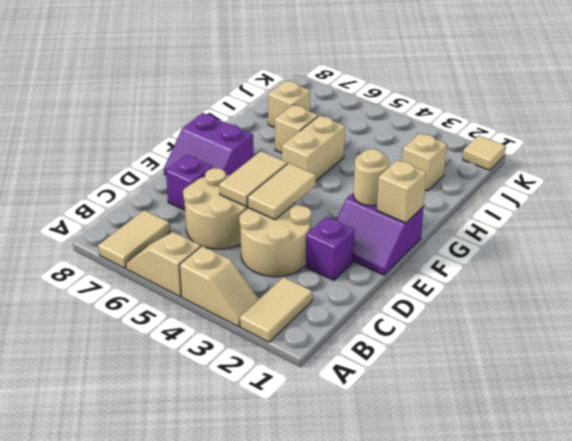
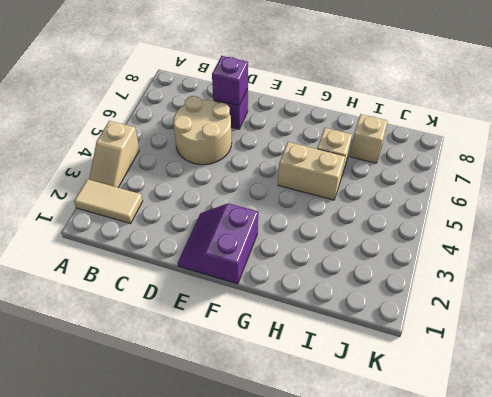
purple 1x1 brick [212,56,248,106] -> purple 1x1 brick moved to [306,217,355,280]
none -> tan 1x2 slope [126,232,201,297]
none -> tan 1x2 tile [98,210,170,268]
none -> tan 2x2 round brick [239,203,312,277]

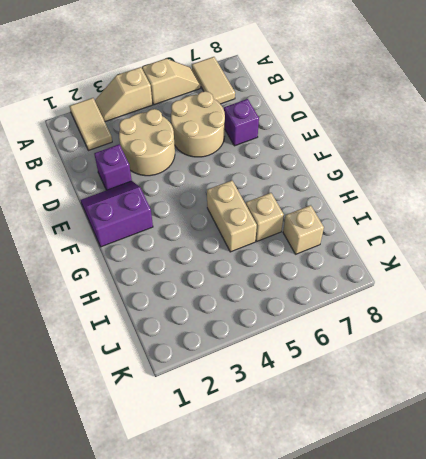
none -> purple 2x2 slope [164,113,254,175]
none -> tan 1x1 brick [402,133,447,191]
none -> tan 1x1 tile [463,135,506,170]

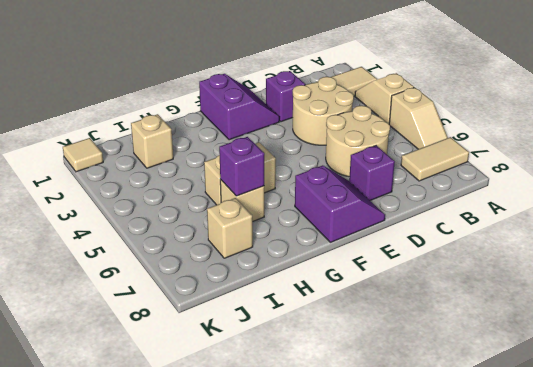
purple 1x1 brick [219,137,264,196] -> none
none -> tan 1x2 tile [248,163,316,220]
none -> tan 1x2 tile [219,151,287,207]
none -> tan 1x1 brick [377,160,427,223]

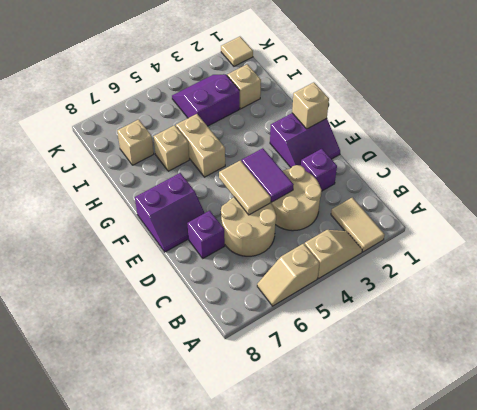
purple 1x2 tile [242,148,294,202] -> tan 1x2 tile [248,163,316,220]
purple 2x2 slope [172,74,240,126] -> none
none -> tan 1x2 tile [98,210,170,268]
none -> tan 1x1 round brick [354,149,389,206]

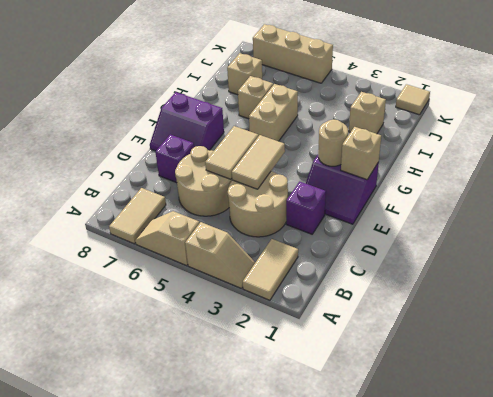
tan 1x3 brick [253,24,333,83] -> none

